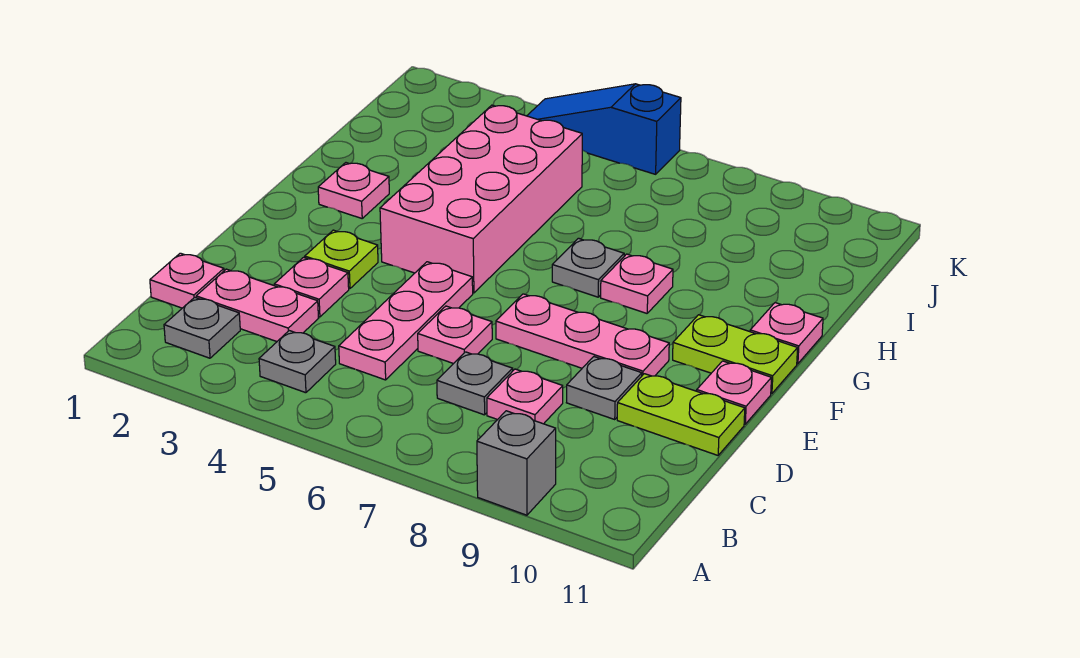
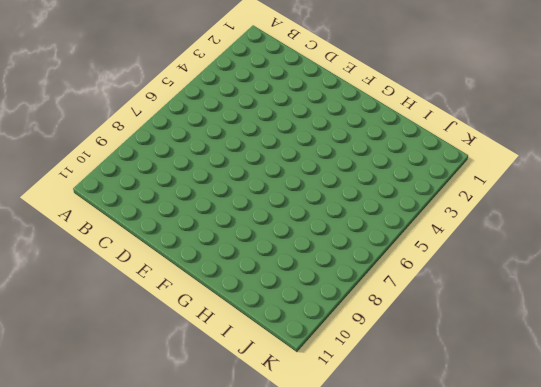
none -> grey 1x1 brick [477,411,556,515]
none -> grey 1x1 plate [164,297,240,358]
none -> grey 1x1 plate [259,331,336,393]

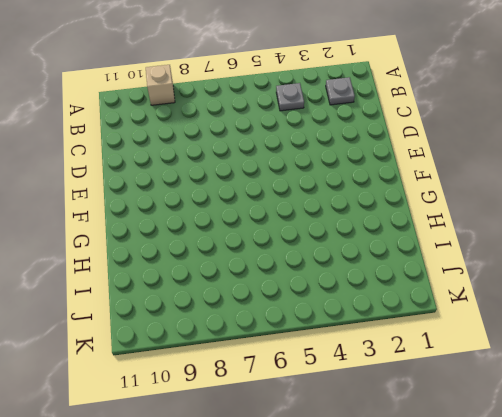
tan 1x1 brick [146,65,175,105] -> grey 1x1 brick [477,411,556,515]
none -> pink 1x1 plate [150,253,224,308]
none -> pink 1x2 plate [196,269,318,342]
none -> pink 1x3 plate [339,262,473,380]

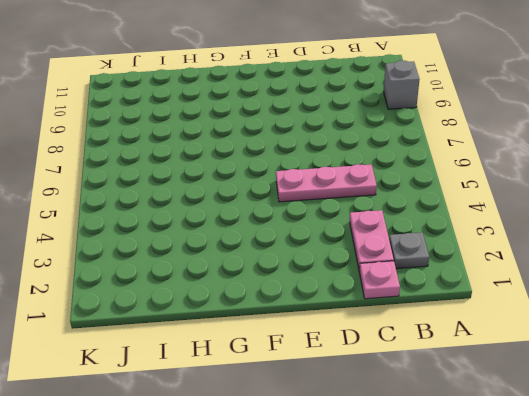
none -> grey 1x1 plate [259,331,336,393]
none -> grey 1x1 plate [437,352,513,415]
none -> pink 1x1 plate [487,369,563,424]

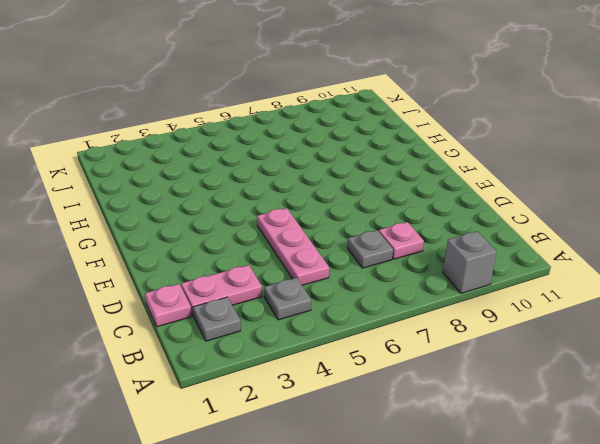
none -> pink 1x1 plate [274,258,349,317]
none -> pink 1x1 plate [418,306,492,364]
none -> grey 1x1 plate [566,357,642,419]

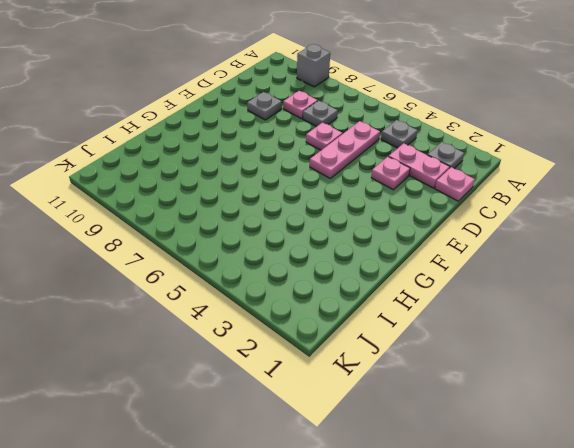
none -> lime 1x2 plate [617,374,745,455]
none -> lime 1x1 plate [305,230,378,289]
none -> pink 1x3 plate [496,294,669,376]

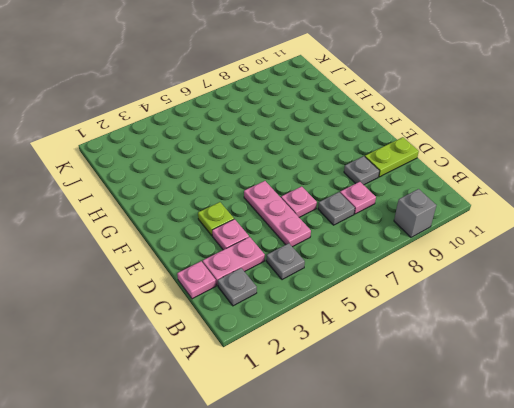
none -> pink 1x3 plate [496,294,669,376]
none -> pink 1x1 plate [697,361,771,424]
none -> pink 2x4 brick [380,105,582,293]

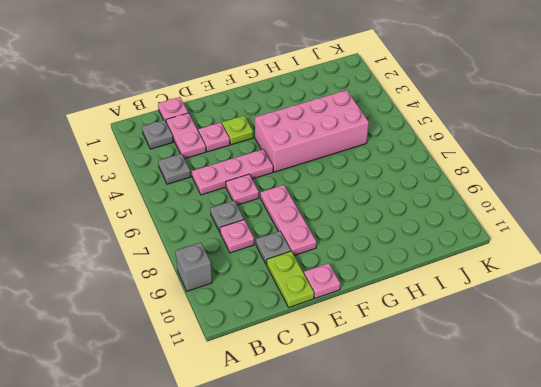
none -> lime 1x2 plate [673,315,798,394]
none -> pink 1x1 plate [318,163,389,218]
none -> grey 1x1 plate [552,238,624,297]

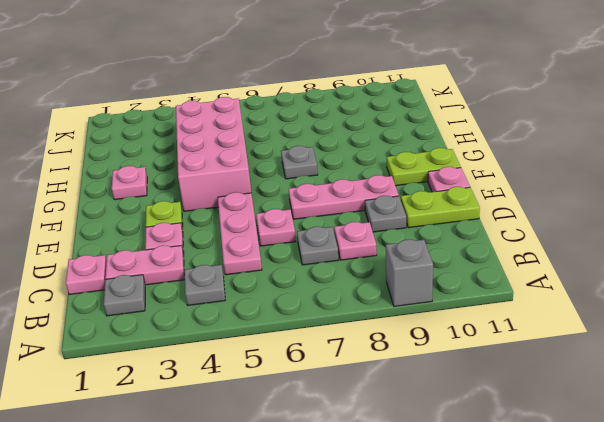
none -> pink 1x1 plate [601,254,673,313]
none -> pink 1x1 plate [750,303,823,364]
none -> blue 1x3 slope [527,84,681,174]

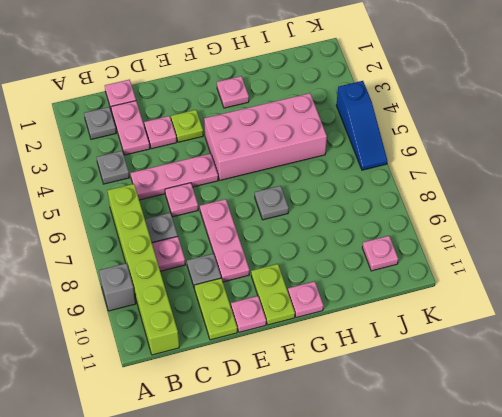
lime 1x6 brick [107,184,179,355] -> none
pink 1x1 plate [362,236,398,271] -> pink 1x1 plate moved to [601,254,673,313]
blue 1x3 slope [336,81,387,170] -> blue 1x3 slope turned to [527,84,681,174]

